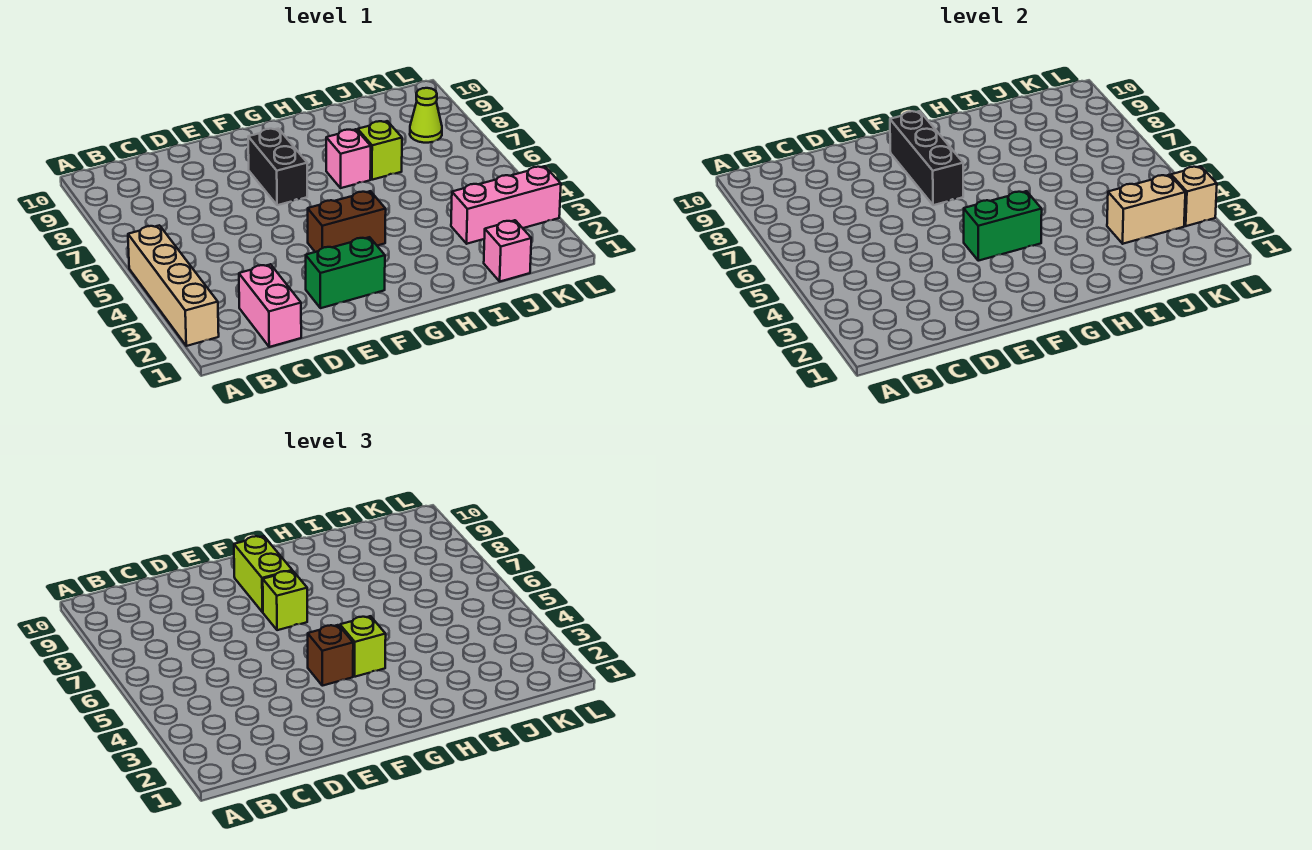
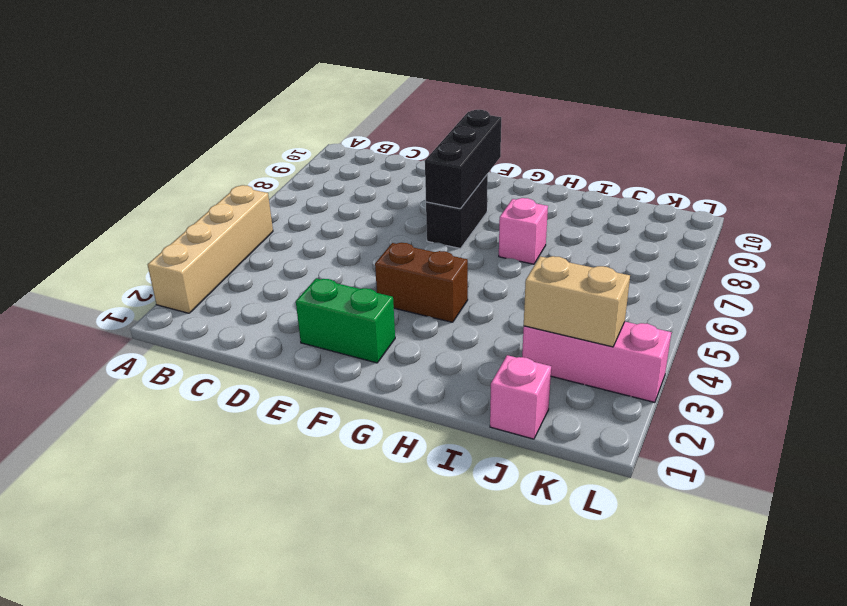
none -> pink 1x2 brick [239,264,301,347]
none -> lime 1x1 brick [358,121,402,180]
none -> lime 1x1 cone [410,88,442,143]

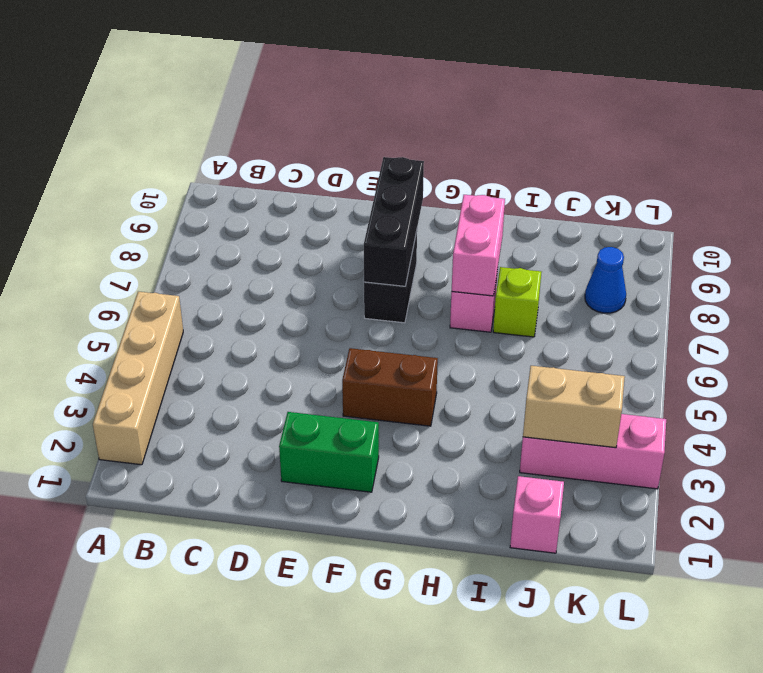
pink 1x2 brick [452,195,505,296] -> pink 1x2 brick moved to [239,264,301,347]
blue 1x1 cone [585,247,626,313] -> lime 1x1 cone [410,88,442,143]
none -> green 1x2 brick [964,191,1042,261]
none -> tan 1x1 brick [1171,166,1217,226]
none -> brown 1x1 brick [308,625,353,686]

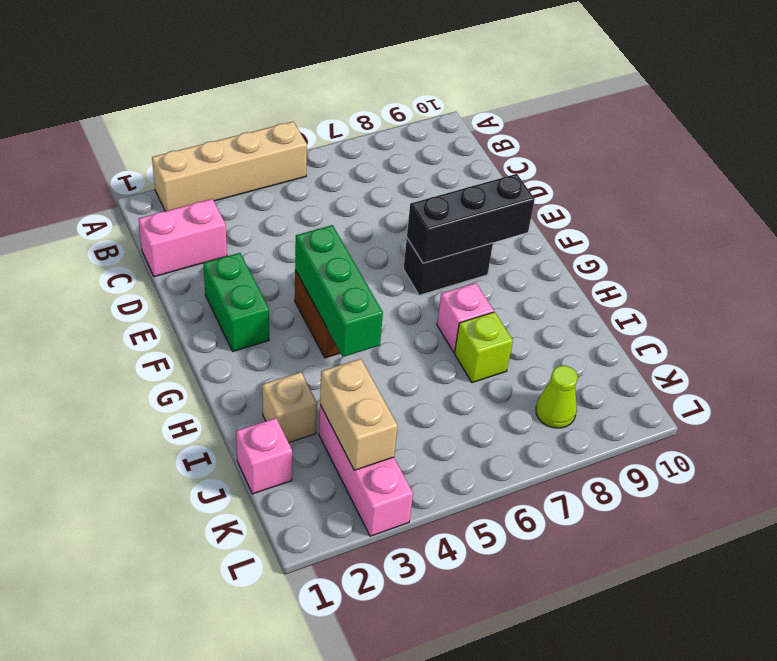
green 1x3 brick [295,225,383,357] -> green 1x2 brick [964,191,1042,261]
tan 1x1 brick [262,372,317,443] -> tan 1x1 brick moved to [1171,166,1217,226]
none -> brown 1x1 brick [308,625,353,686]
none -> lime 1x1 brick [263,571,307,630]
none -> lime 1x2 brick [234,536,292,612]

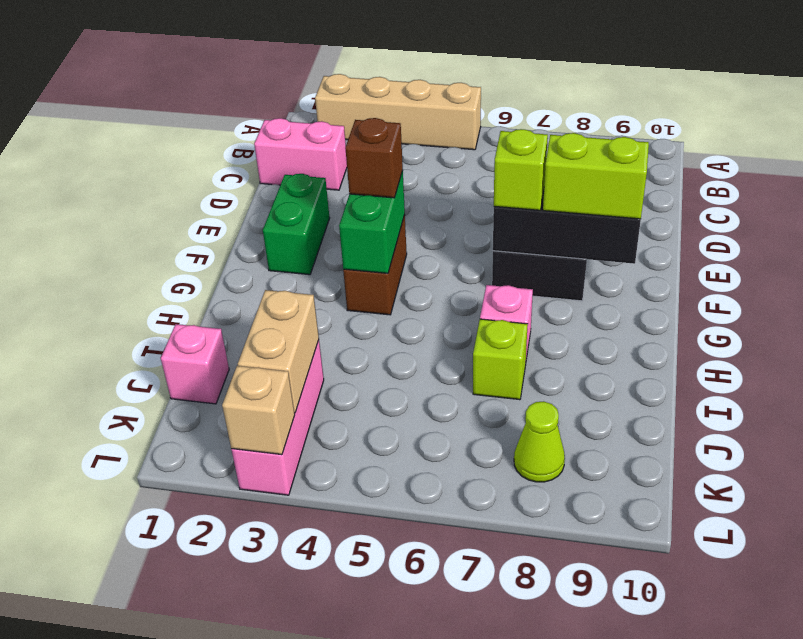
none -> lime 1x1 brick [340,616,386,677]

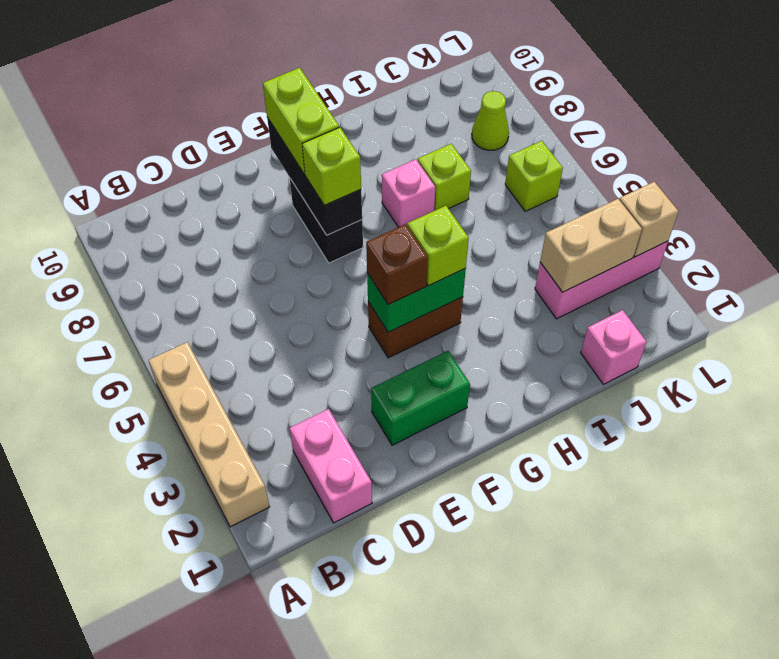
lime 1x1 brick [505,141,563,211] -> none

